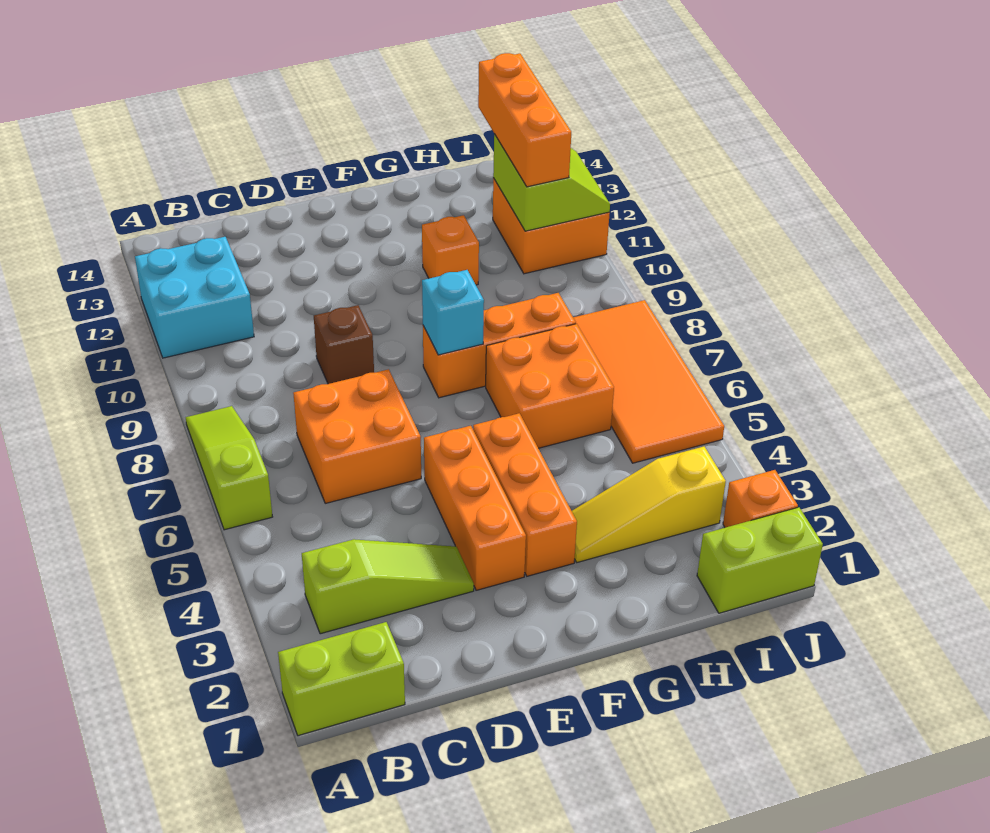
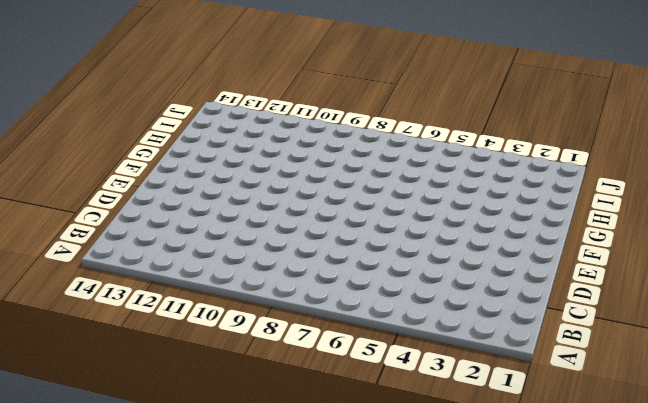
none -> lime 1x2 brick [278,622,405,736]
none -> lime 1x3 slope [186,406,272,530]
none -> cyan 2x2 brick [135,237,254,358]

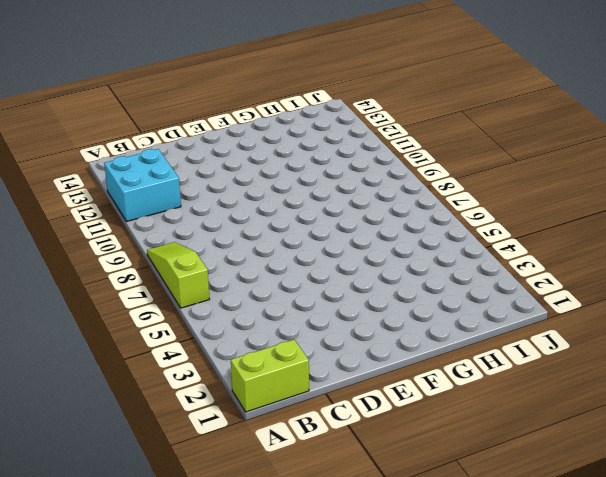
none -> lime 1x3 slope [302,539,474,634]
none -> orange 2x2 brick [293,369,421,503]
none -> brown 1x1 brick [314,305,374,384]

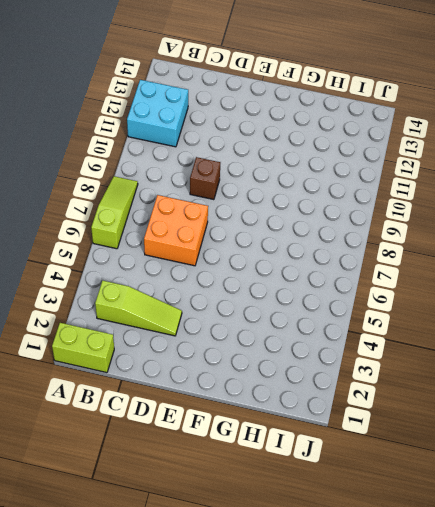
none -> orange 1x3 brick [424,426,526,590]
none -> orange 1x3 brick [473,413,577,576]
none -> orange 1x3 brick [423,293,576,398]

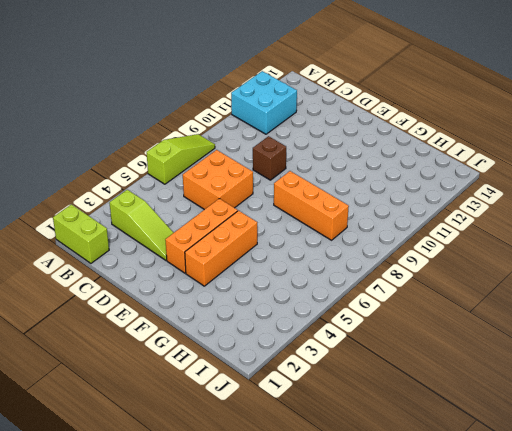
none -> yellow 1x3 slope [572,446,726,562]
none -> orange 2x2 brick [486,324,614,448]
none -> orange 1x1 brick [422,215,479,285]

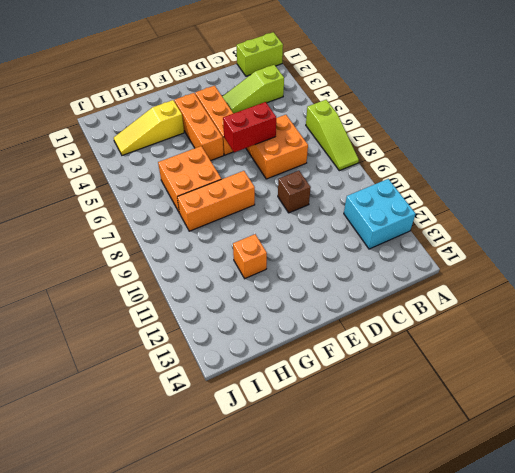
red 1x2 brick [223,102,276,152] -> none
yellow 1x3 slope [114,100,184,155] -> yellow 1x3 slope turned to [572,446,726,562]
none -> lime 1x2 brick [697,507,823,613]
none -> orange 2x4 tile [573,300,724,463]
none -> orange 2x2 brick [493,178,610,274]

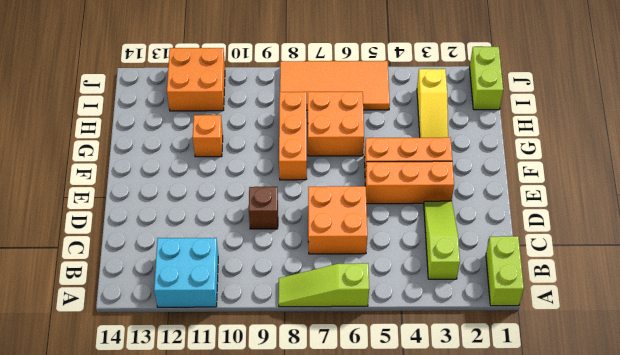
none -> orange 1x1 brick [723,470,798,528]
none -> cyan 1x1 brick [422,270,484,355]
none -> lime 2x2 slope [493,134,610,231]

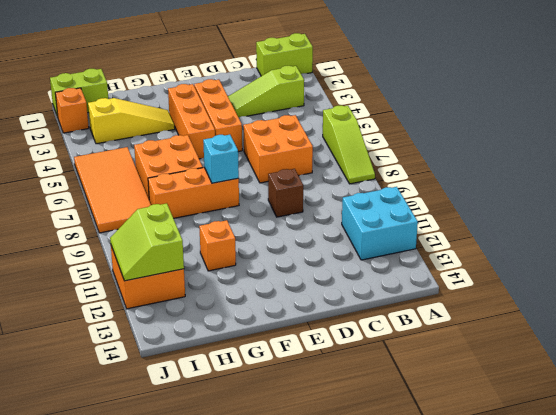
none -> orange 1x3 brick [478,53,571,187]

